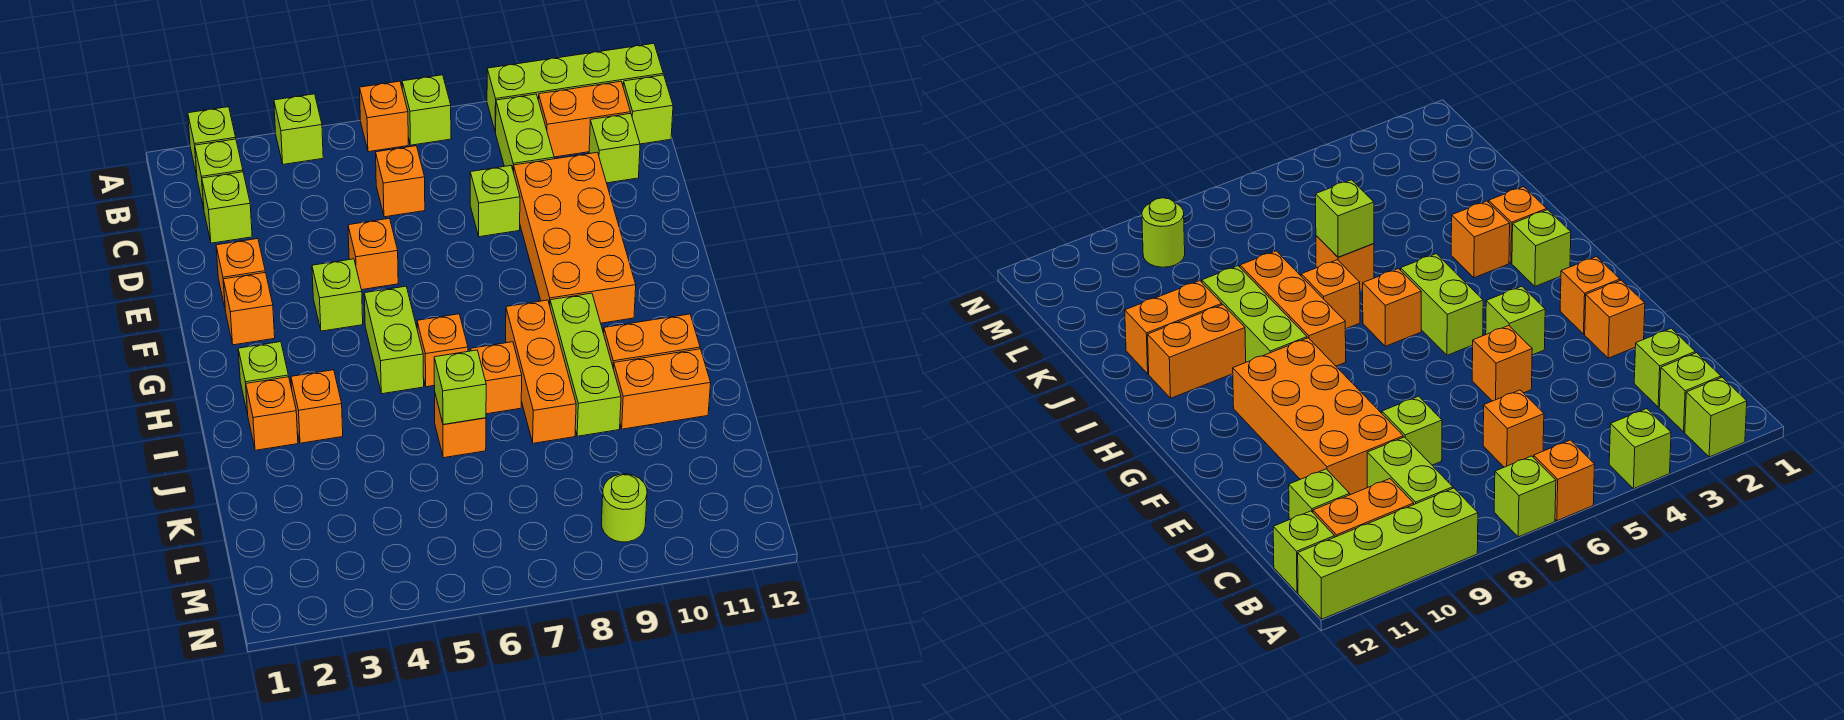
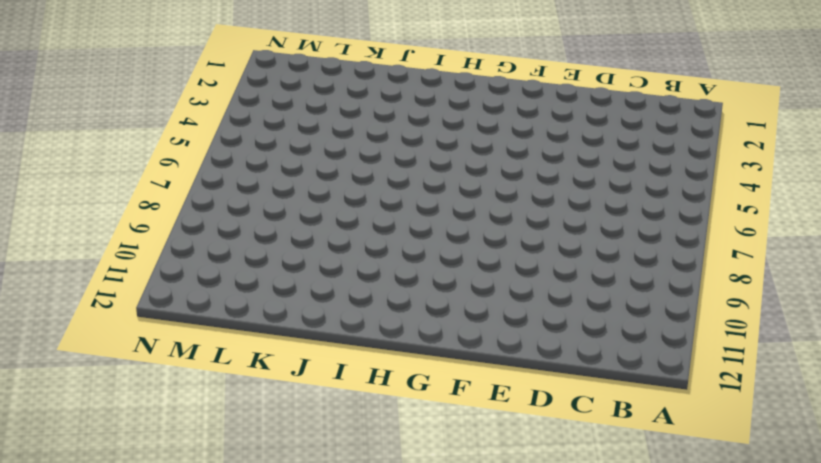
none -> lime 1x1 brick [188,107,236,176]
none -> lime 1x1 brick [274,94,323,164]
none -> orange 1x1 brick [360,81,408,152]
none -> lime 1x1 brick [402,75,451,145]

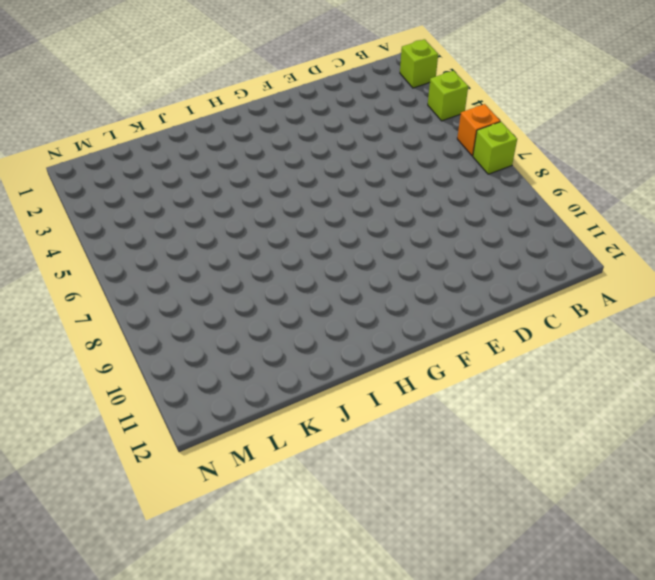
none -> lime 1x4 brick [487,43,663,132]
none -> lime 1x1 brick [195,139,243,208]
none -> lime 1x2 brick [495,94,554,172]
none -> orange 1x2 brick [538,81,631,157]

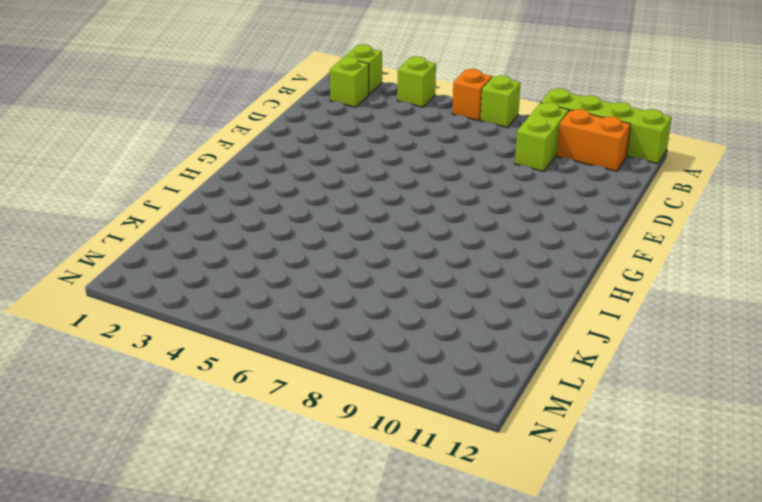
none -> lime 1x1 brick [623,75,673,144]
none -> lime 1x1 brick [202,172,252,243]
none -> orange 1x1 brick [376,146,425,217]
none -> lime 1x1 brick [589,113,640,183]

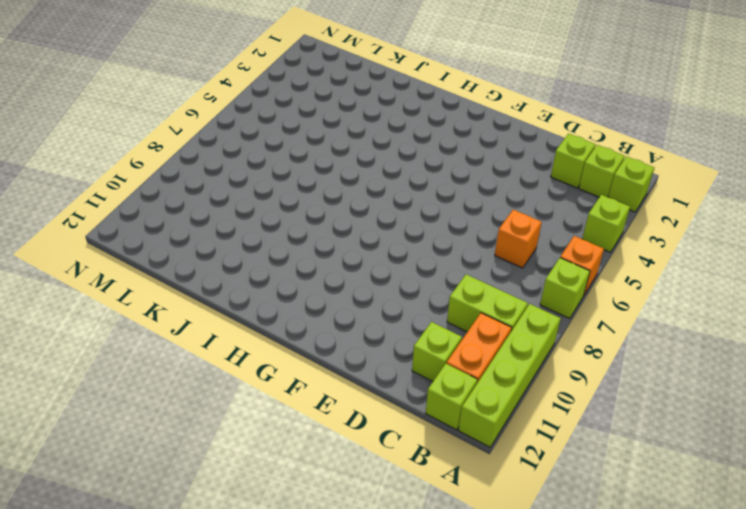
none -> lime 1x1 brick [470,166,520,237]
none -> orange 2x4 brick [514,152,636,323]
none -> orange 1x1 brick [216,239,265,307]
none -> orange 1x1 brick [348,218,398,290]

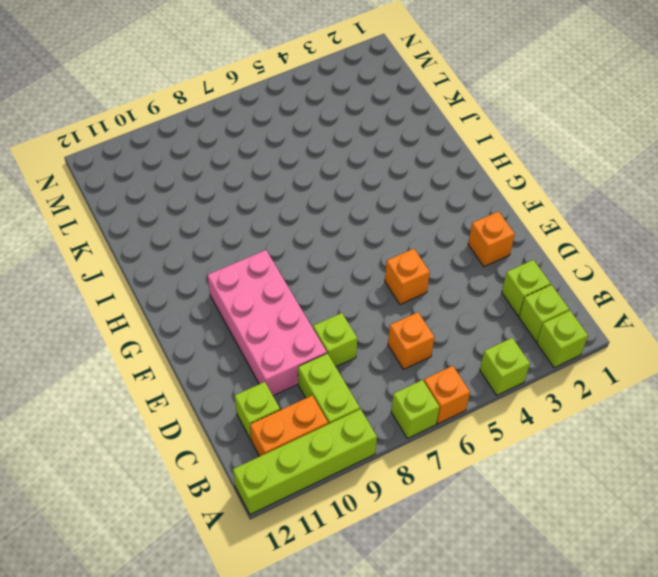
pink 2x4 brick [207,250,327,395] -> orange 2x4 brick [514,152,636,323]
none -> lime 1x1 brick [623,75,673,144]
none -> orange 1x1 brick [223,273,275,345]
none -> lime 1x1 brick [312,259,363,331]
none -> lime 1x2 brick [364,286,424,394]

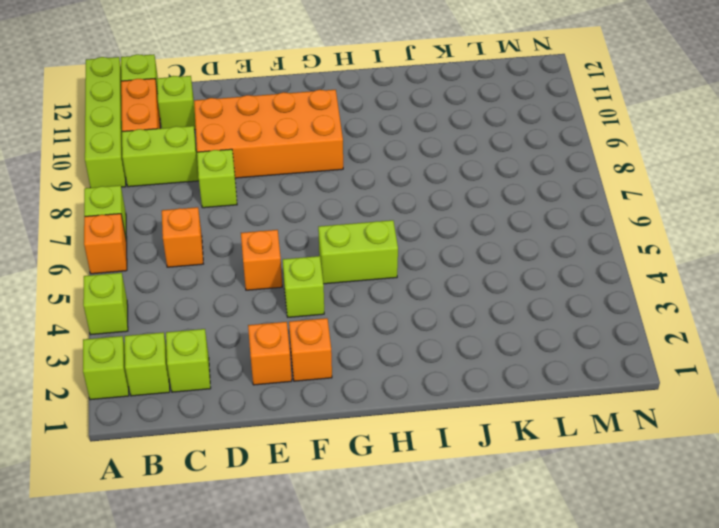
none -> lime 1x1 brick [238,342,289,414]
none -> orange 1x1 brick [417,314,468,387]
none -> orange 1x3 brick [506,300,576,443]
none -> lime 1x3 brick [550,293,621,436]

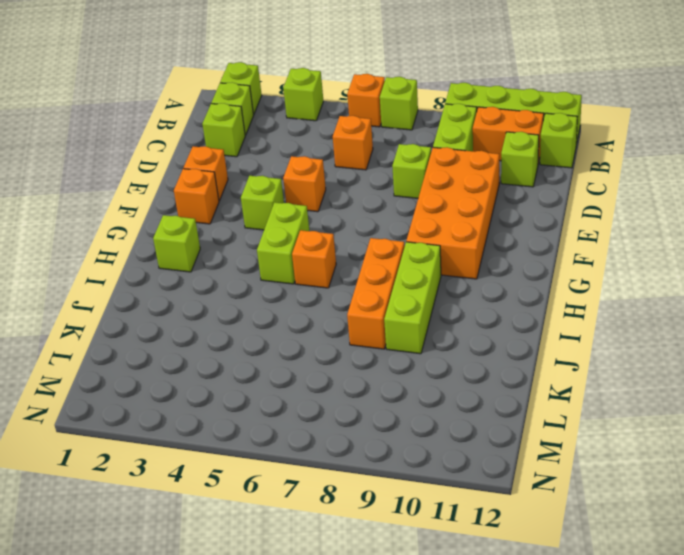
none -> orange 1x1 brick [246,377,298,450]
none -> orange 1x1 brick [291,370,343,443]
none -> orange 1x1 brick [471,342,522,414]
none -> orange 1x2 brick [604,314,700,369]

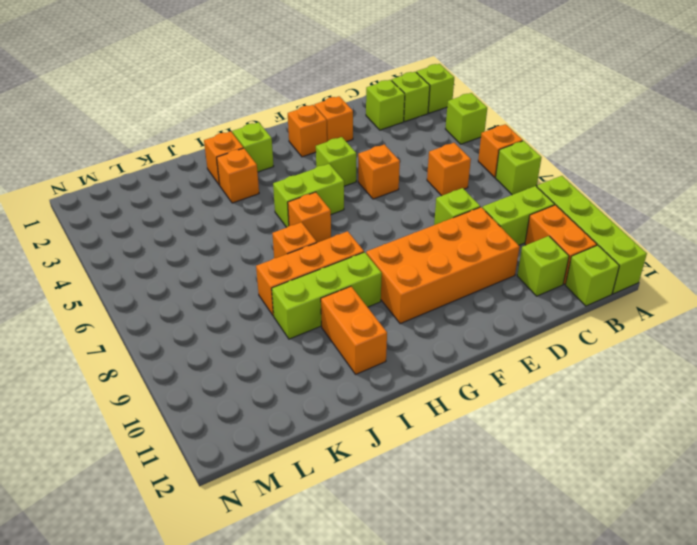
none -> orange 1x1 brick [435,395,486,458]
none -> orange 1x2 brick [614,349,711,429]
none -> lime 1x1 round brick [602,474,647,542]
none -> lime 1x1 brick [434,350,486,425]

